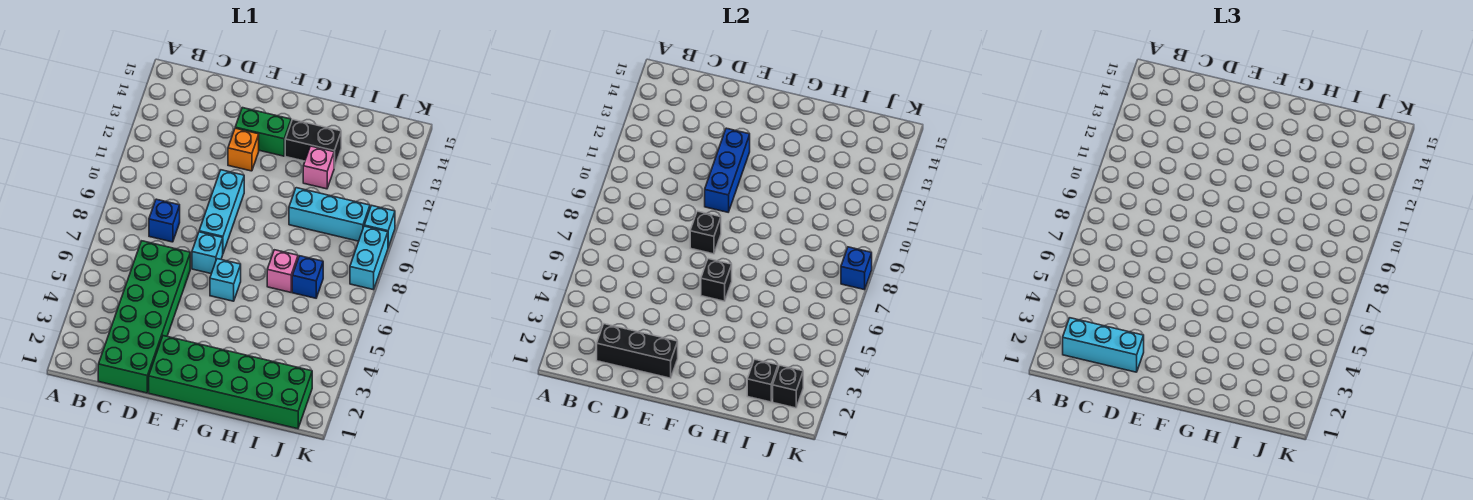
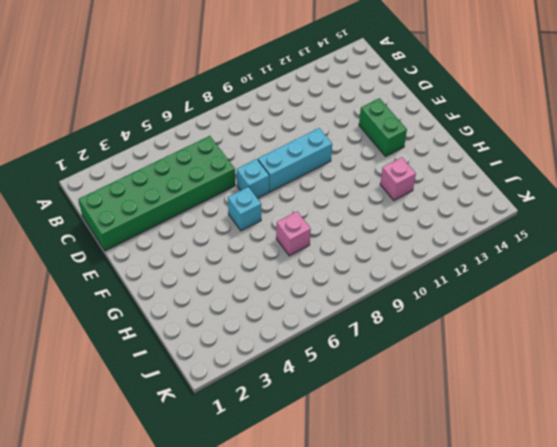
none -> blue 1x1 brick [149,199,180,242]
none -> green 2x6 brick [149,336,312,429]
none -> orange 1x1 brick [228,128,259,171]

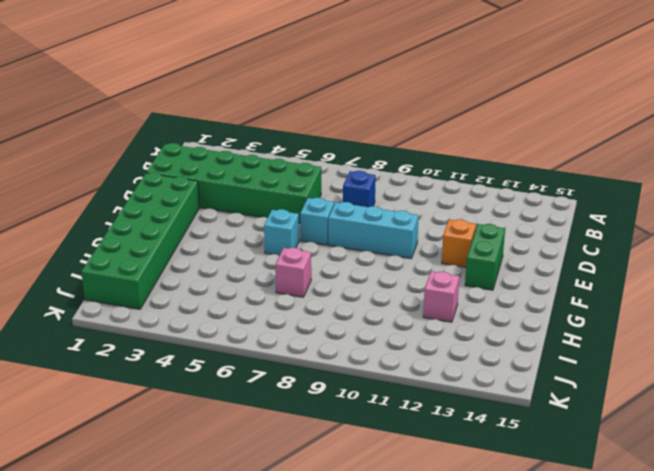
none -> black 1x2 brick [285,120,341,168]
none -> cyan 1x3 brick [289,188,370,241]
none -> blue 1x1 brick [292,256,323,298]

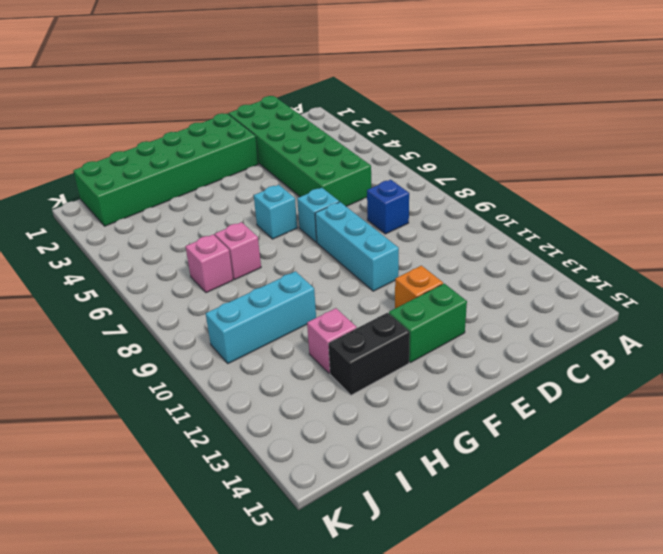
pink 1x1 brick [185,234,233,293] -> blue 1x1 brick [292,256,323,298]
none -> cyan 1x2 brick [350,226,388,290]
none -> cyan 1x1 brick [364,205,395,247]
none -> black 1x3 brick [597,324,678,378]

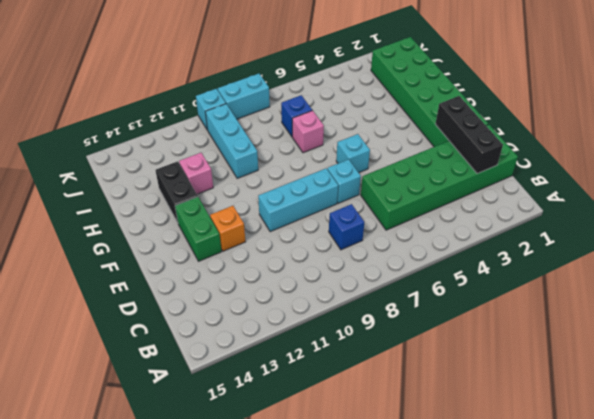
none -> black 1x1 brick [690,211,721,254]
none -> blue 1x3 brick [705,128,750,212]
none -> black 1x1 brick [701,259,732,301]

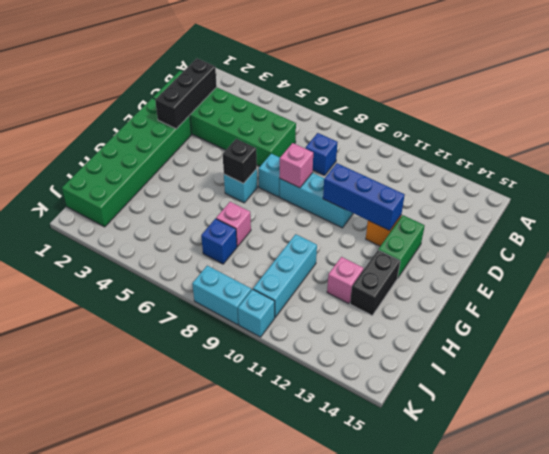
pink 1x1 brick [280,143,313,188] -> black 1x1 brick [690,211,721,254]
none -> black 1x1 brick [747,359,778,402]
none -> black 1x1 brick [773,365,803,408]
none -> blue 1x1 brick [841,247,872,290]

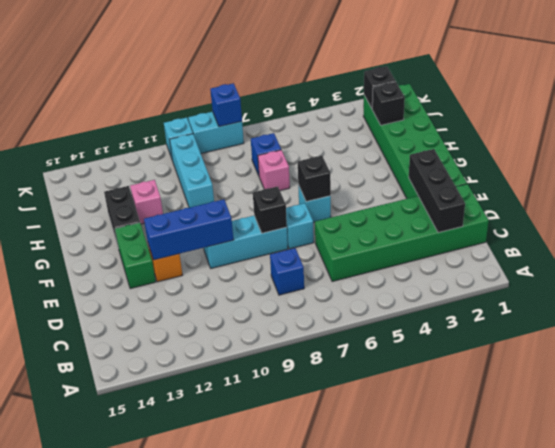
none -> cyan 1x3 brick [1063,318,1144,372]

